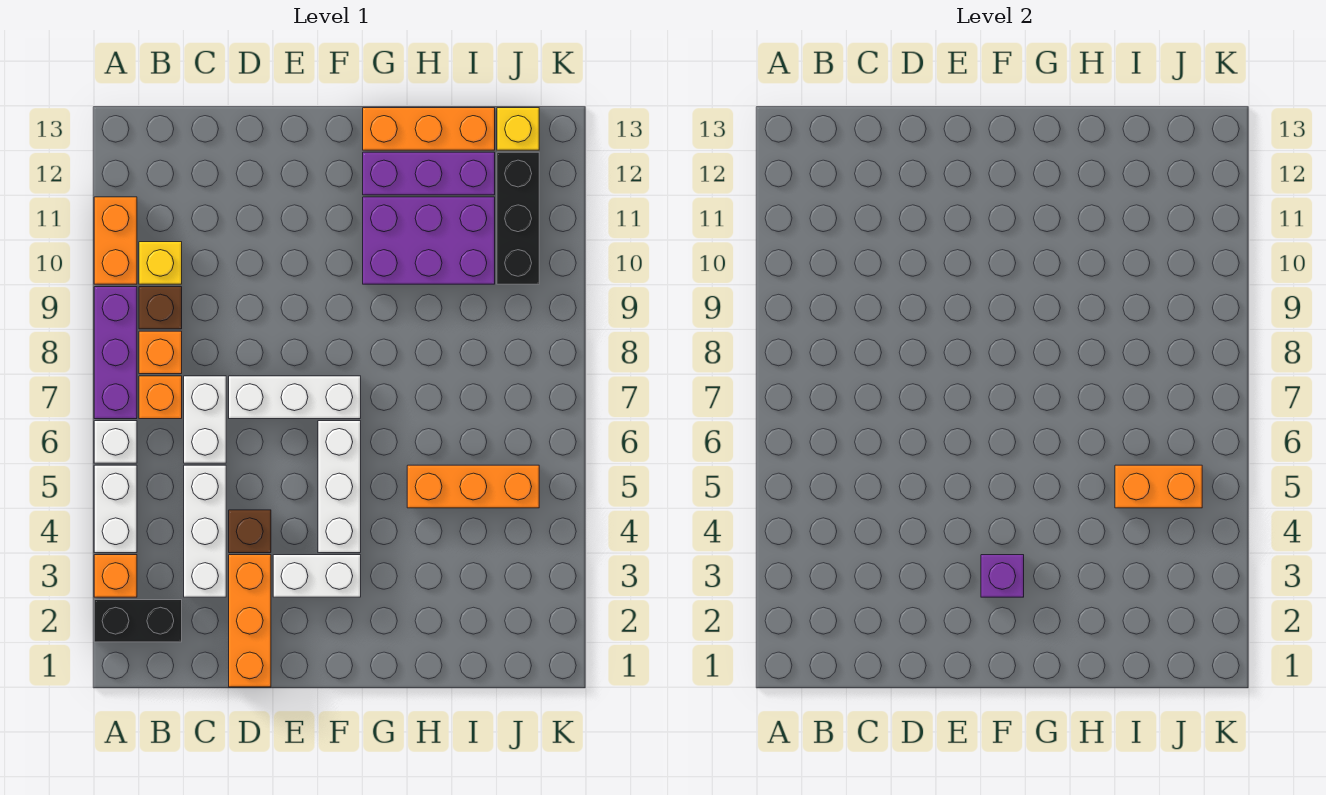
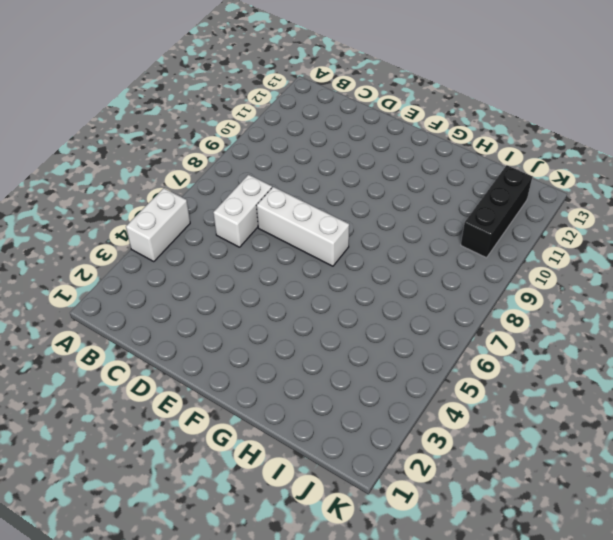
none -> black 1x2 brick [94,600,182,642]
none -> orange 1x1 brick [94,555,137,597]
none -> white 1x1 brick [94,421,137,463]

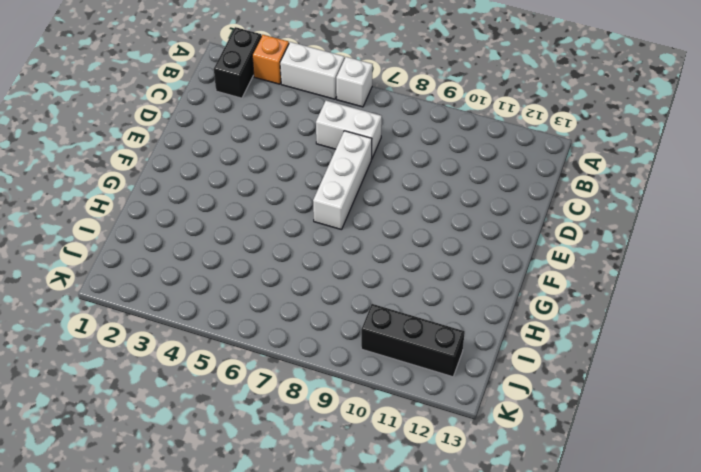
none -> purple 1x3 brick [94,287,137,419]
none -> orange 1x2 brick [94,197,137,284]
none -> orange 1x1 brick [139,376,182,419]

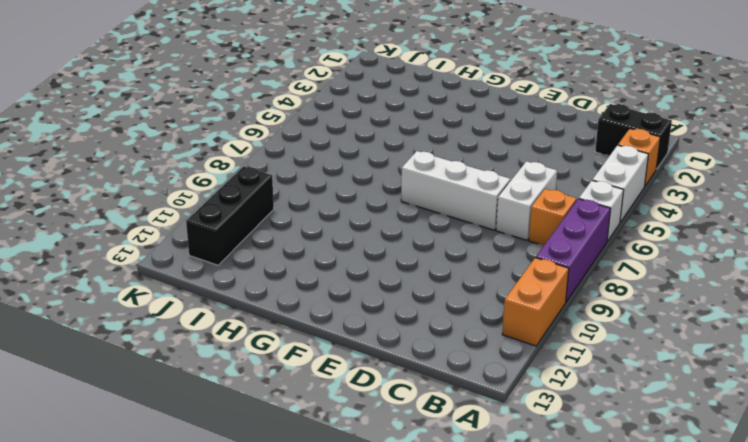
none -> orange 1x1 brick [139,331,182,374]
none -> brown 1x1 brick [139,287,182,329]
none -> yellow 1x1 brick [139,242,182,284]

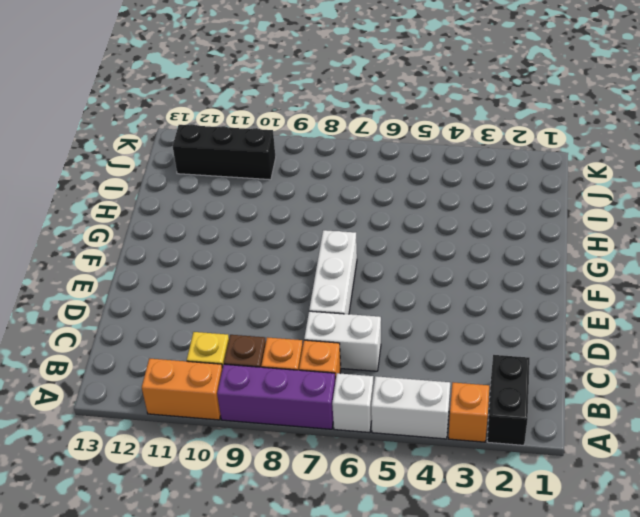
none -> white 1x3 brick [184,465,226,597]
none -> orange 1x3 brick [229,555,271,687]
none -> brown 1x1 brick [229,510,271,553]

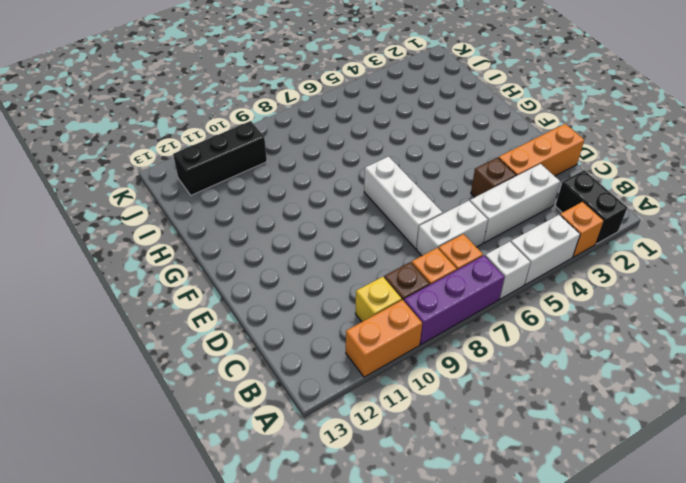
none -> white 1x2 brick [273,555,361,597]
none -> white 1x3 brick [318,421,361,553]
none -> purple 2x3 brick [363,197,495,284]

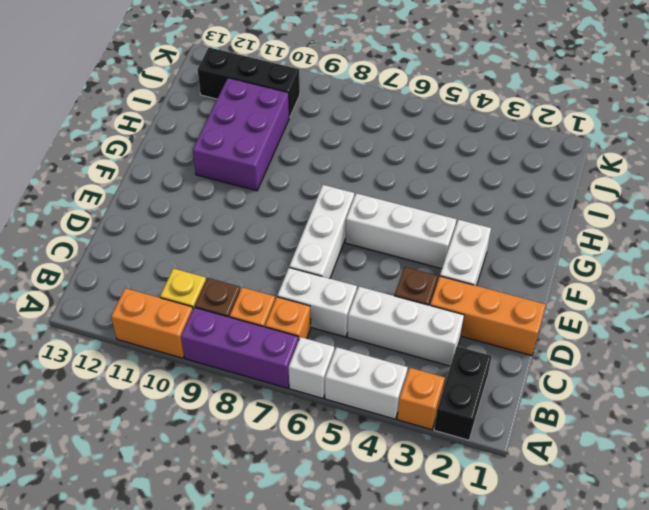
none -> purple 1x3 brick [363,152,495,195]
none -> orange 1x3 brick [363,108,495,150]
none -> orange 1x3 brick [407,465,539,508]

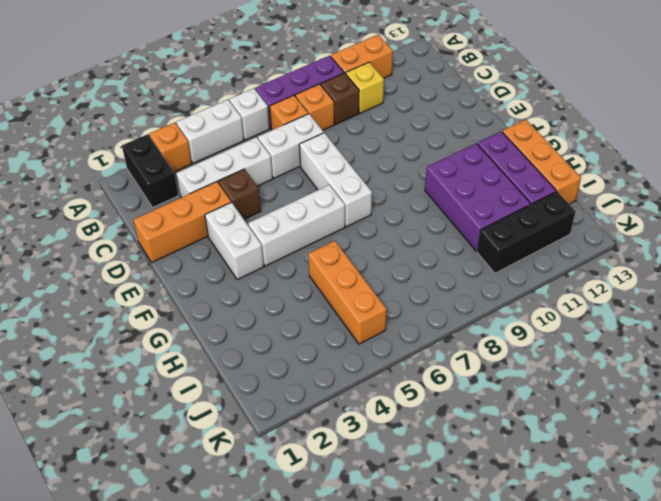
none -> yellow 1x1 brick [497,108,539,150]
none -> purple 1x1 brick [981,555,1024,597]
none -> orange 1x2 brick [1115,465,1202,508]

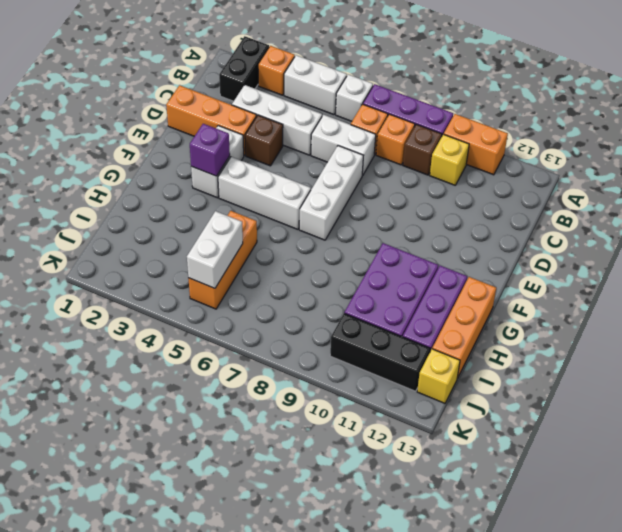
white 1x2 brick [187,211,243,288] -> orange 1x2 brick [1115,465,1202,508]

